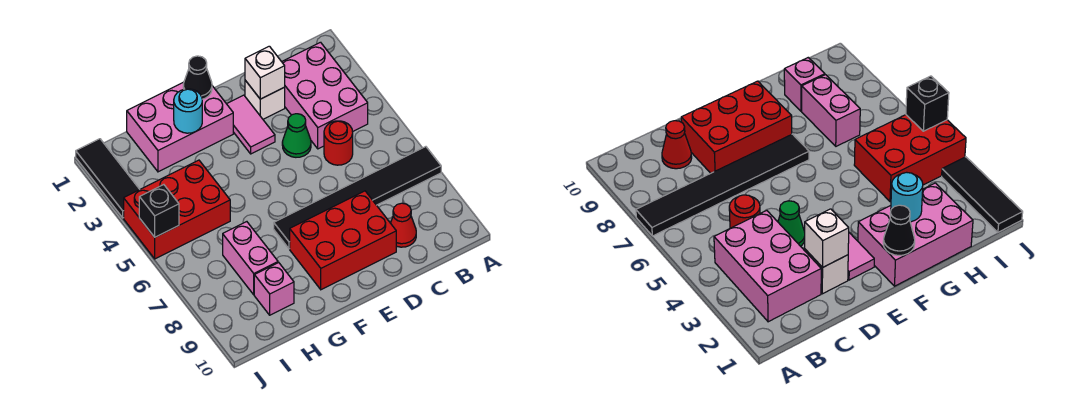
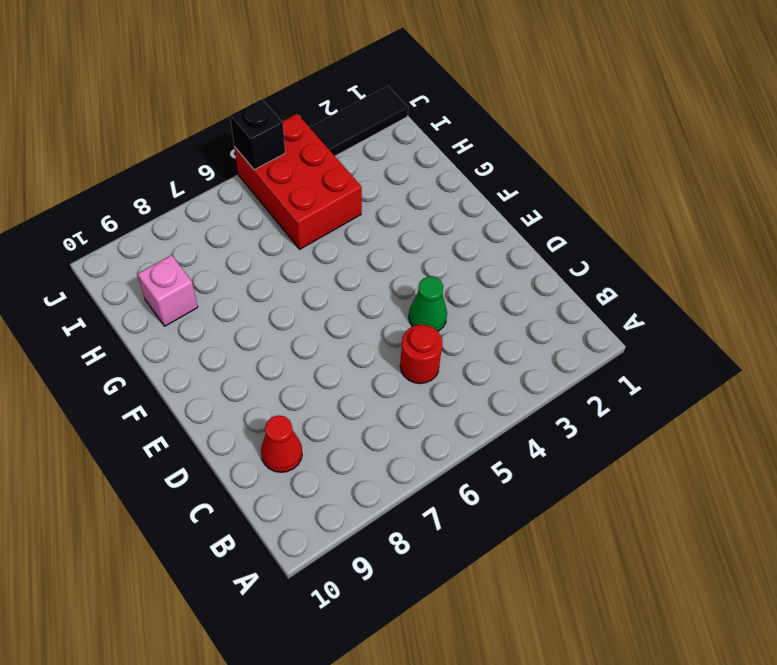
none -> black 1x6 tile [274,147,441,249]
none -> pink 2x3 brick [282,42,368,149]
none -> white 1x1 brick [245,80,285,119]

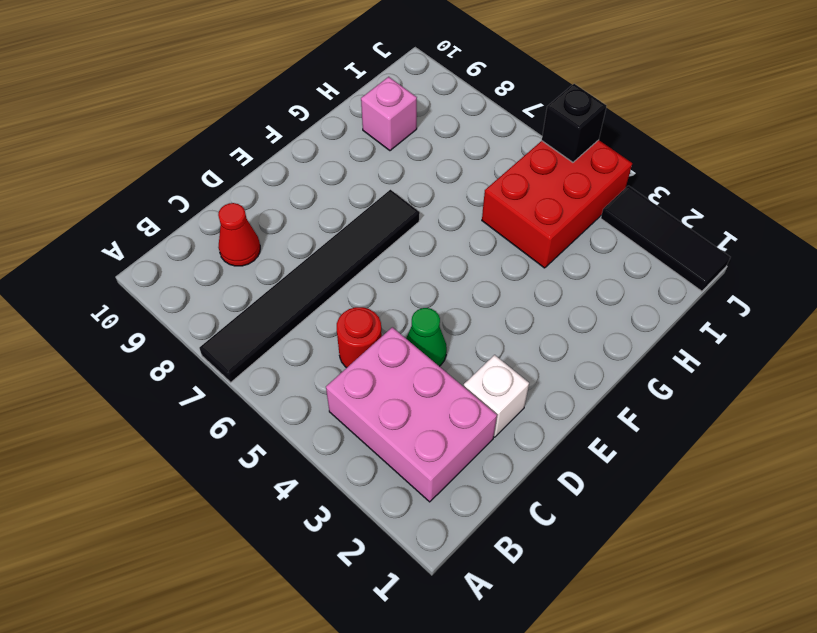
none -> red 2x3 brick [290,191,396,290]
none -> pink 1x2 tile [227,95,275,154]
none -> pink 2x3 brick [127,82,233,172]

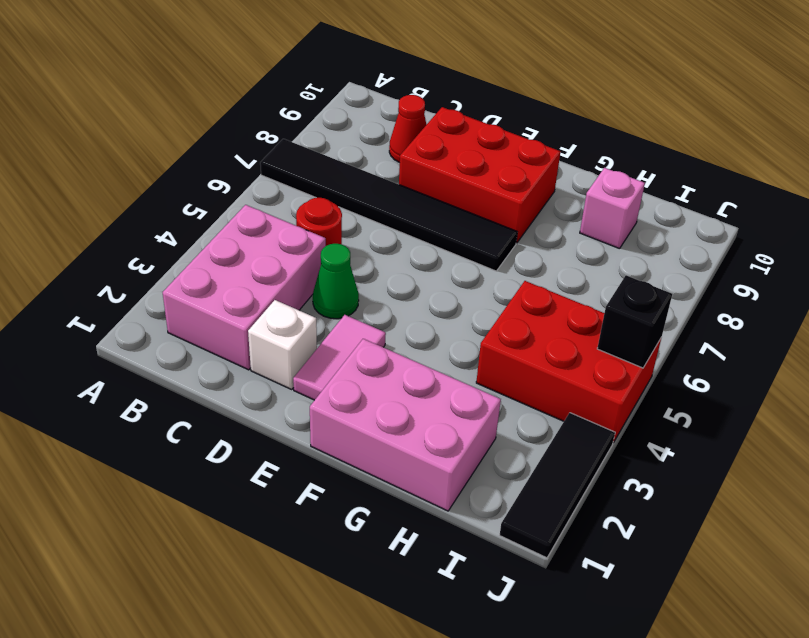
none -> pink 1x2 brick [223,222,278,295]
none -> white 1x1 brick [245,46,285,99]
none -> black 1x1 cone [183,56,212,99]

